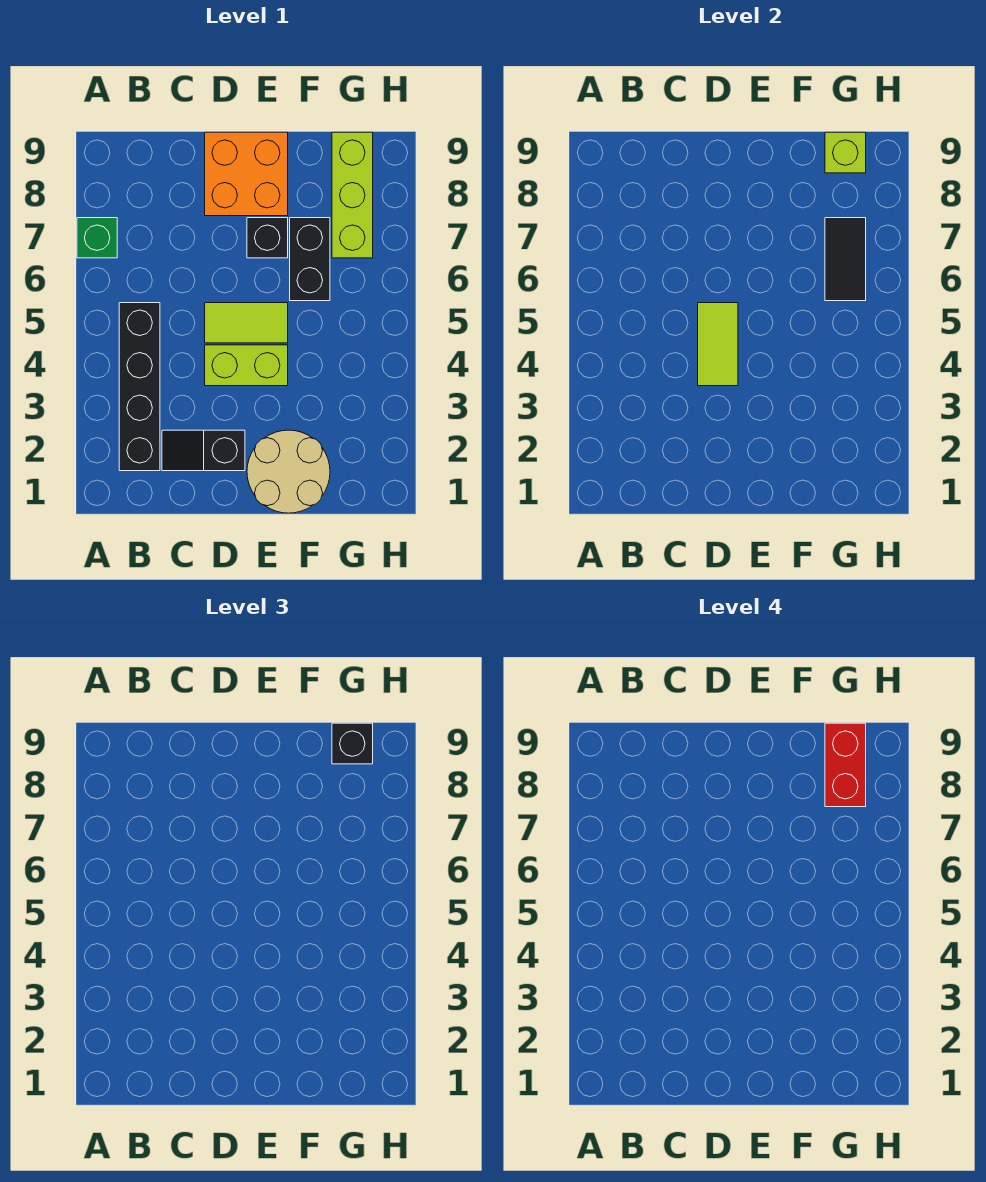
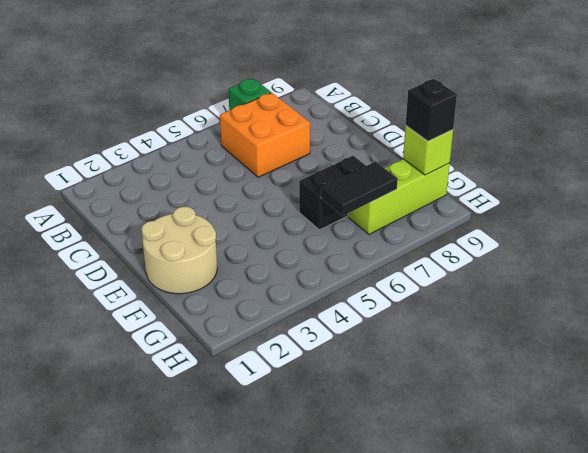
orange 2x2 brick [220,93,310,177] -> orange 2x2 brick moved to [205,132,288,216]
none -> black 1x4 brick [119,303,160,471]
none -> black 1x2 slope [162,430,245,471]
none -> lime 1x2 brick [205,345,288,386]

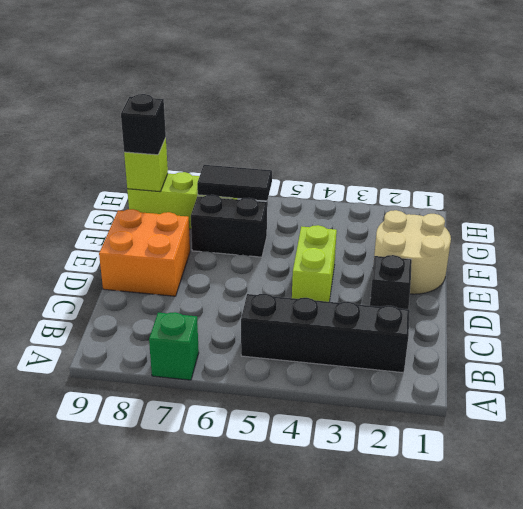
none -> lime 1x2 tile [205,303,288,343]
none -> black 1x1 brick [247,218,288,258]
none -> lime 1x2 tile [698,303,738,386]

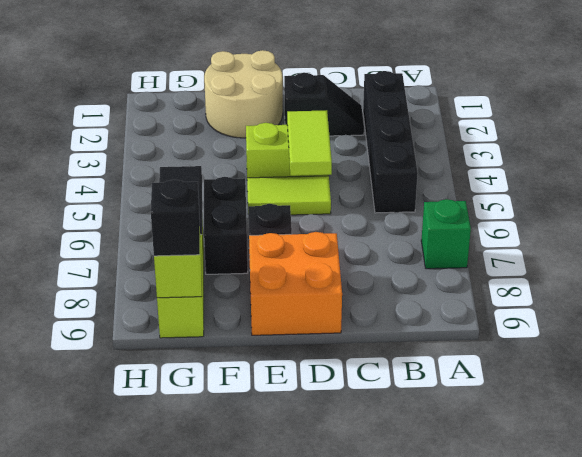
none -> red 1x2 brick [825,723,866,807]

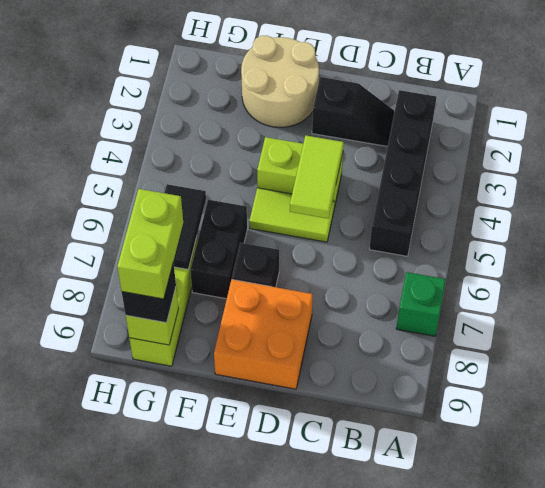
lime 1x2 brick [117,189,183,299] -> red 1x2 brick [825,723,866,807]

